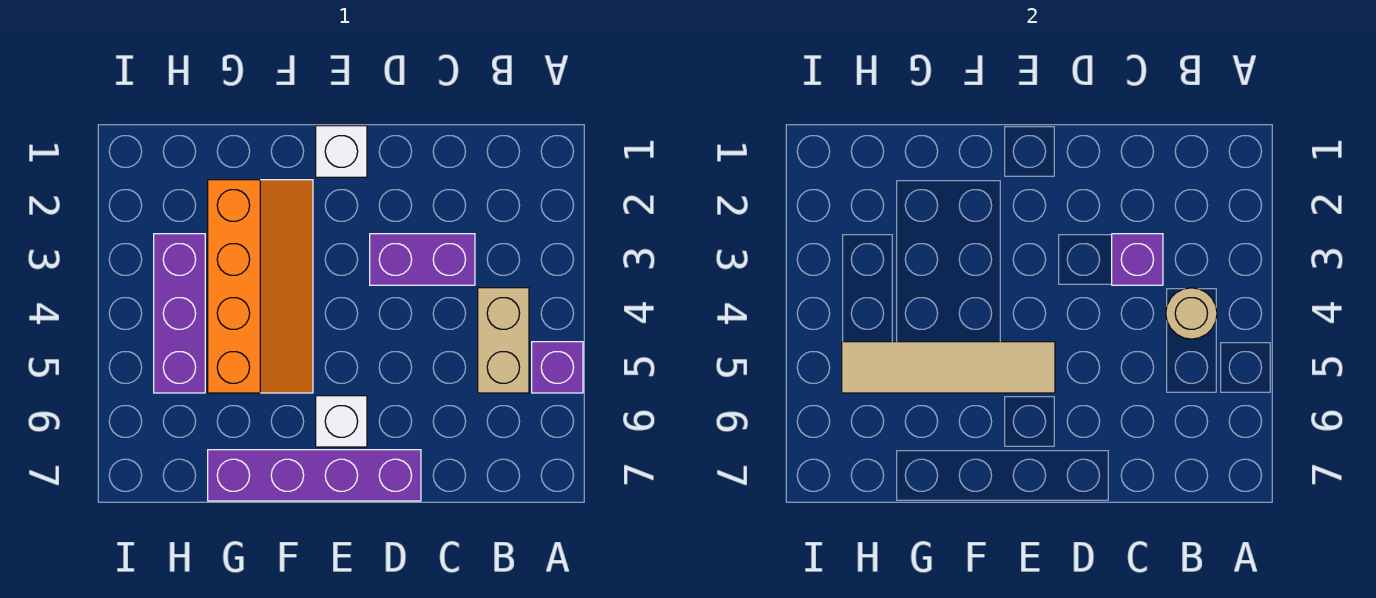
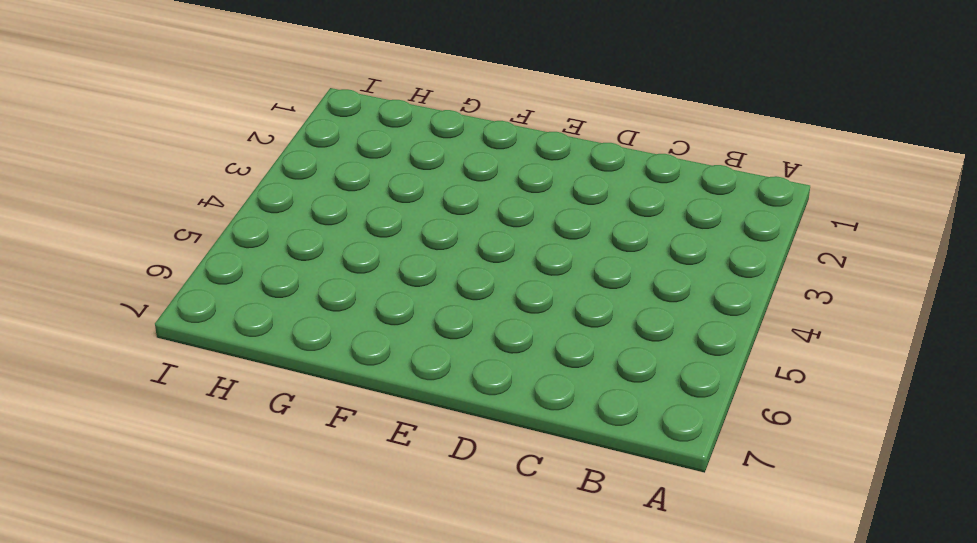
none -> purple 1x1 brick [532,342,583,393]
none -> tan 1x2 brick [478,288,529,393]

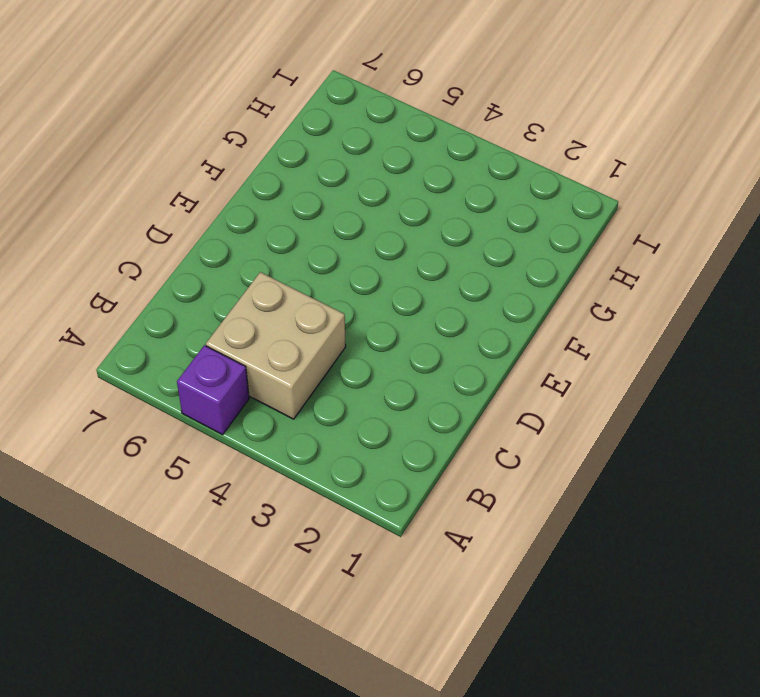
tan 2x2 brick [206,272,346,419] -> tan 1x2 brick [478,288,529,393]
none -> purple 1x2 brick [370,234,475,285]
none -> purple 1x4 brick [208,450,421,501]

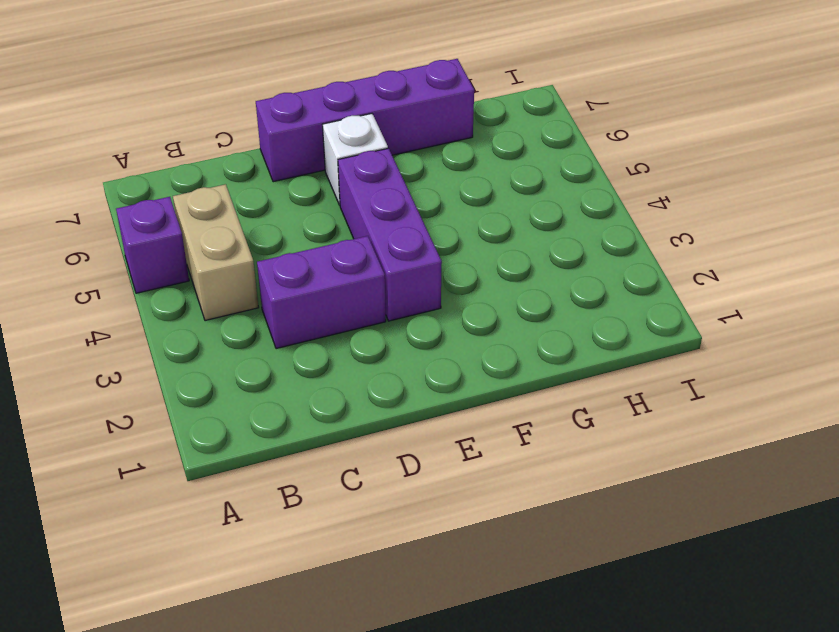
purple 1x3 brick [338,148,442,321] -> purple 1x3 brick moved to [154,234,205,393]
none -> white 1x1 brick [316,126,367,177]
none -> orange 2x4 slope [208,180,313,393]

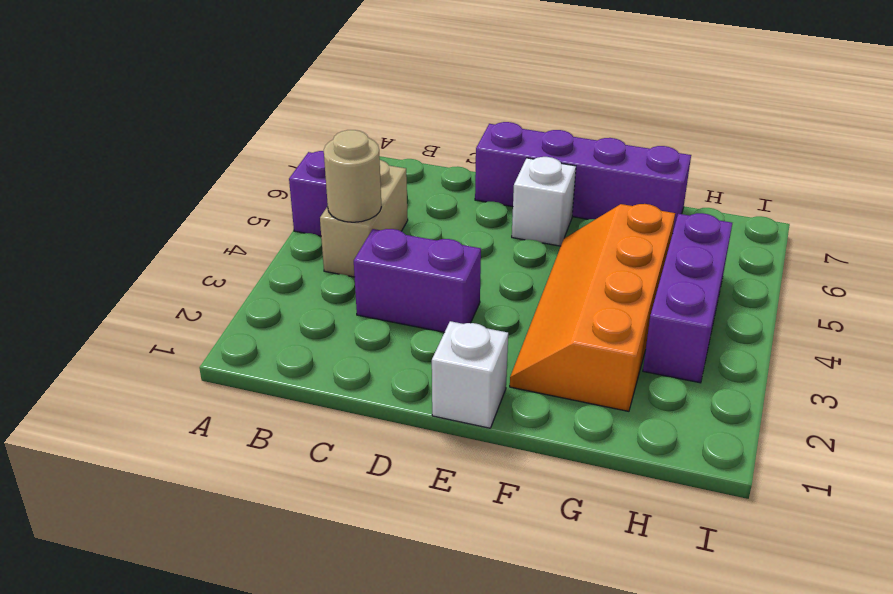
none -> purple 1x1 brick [1112,234,1163,285]
none -> tan 1x4 tile [842,342,1055,393]

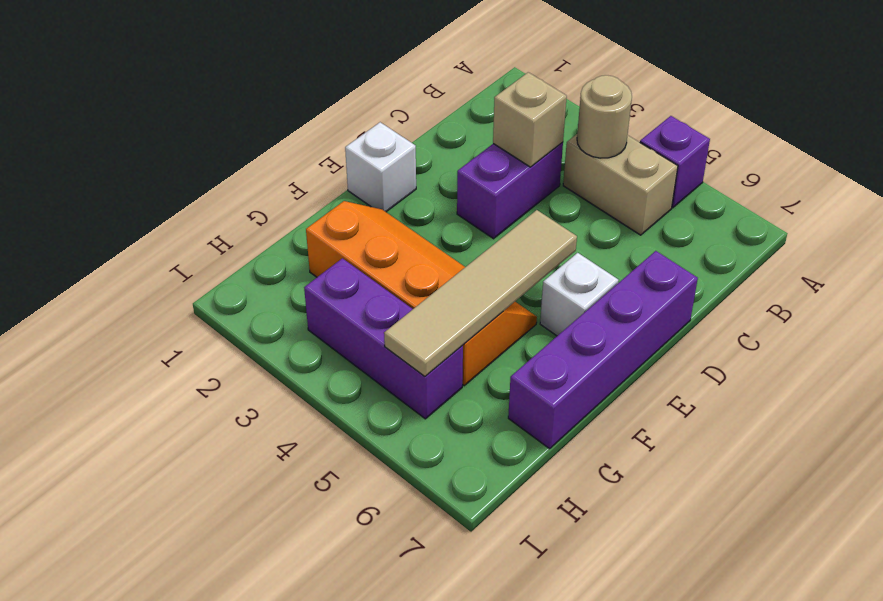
tan 1x1 brick [493,72,567,167] -> purple 1x1 brick [1112,234,1163,285]

